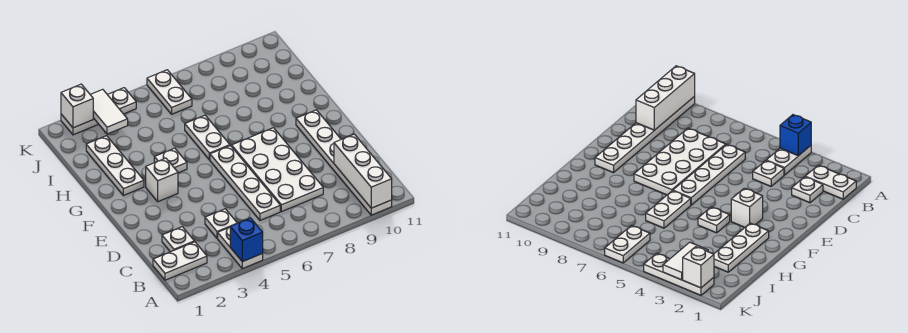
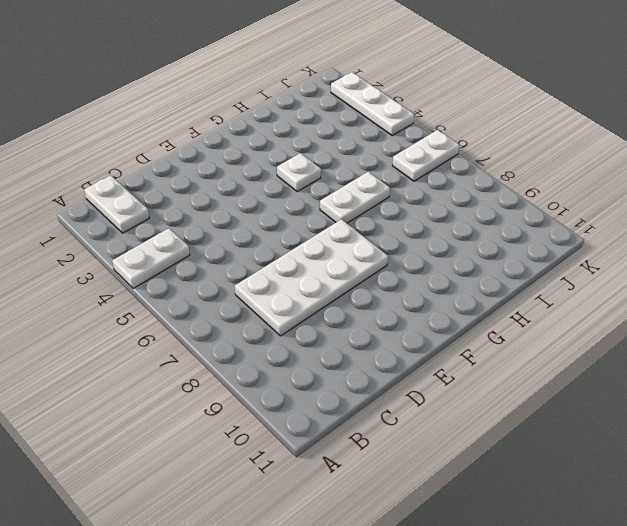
none -> white 1x6 plate [296,110,392,215]
none -> white 1x1 plate [162,227,194,252]
none -> white 1x1 plate [205,209,237,238]

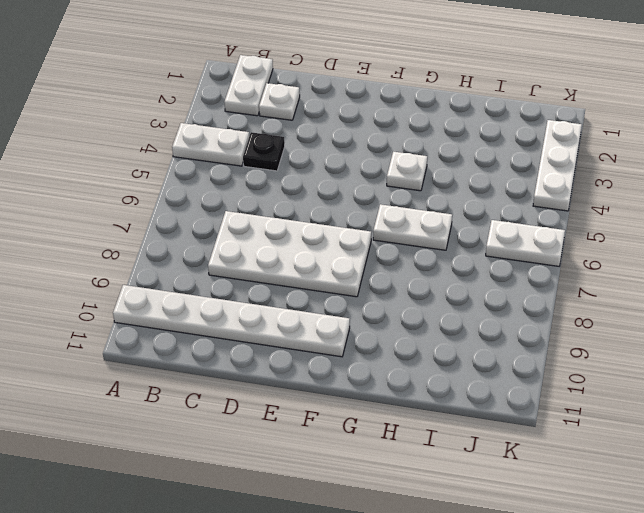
black 1x1 plate [243,132,285,171] -> white 1x1 plate [205,209,237,238]
none -> white 1x4 plate [210,146,280,220]
none -> white 1x1 brick [146,158,178,202]
none -> white 1x3 plate [86,136,144,196]

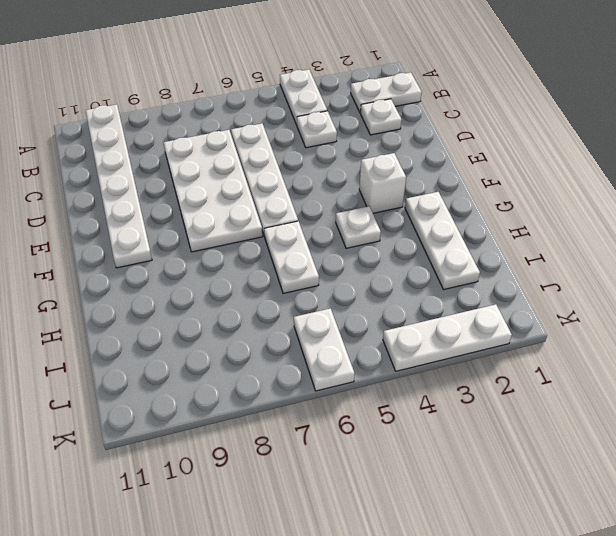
none -> blue 1x1 brick [230,218,263,262]
none -> white 1x3 brick [334,134,392,208]
none -> white 1x2 tile [90,89,128,134]

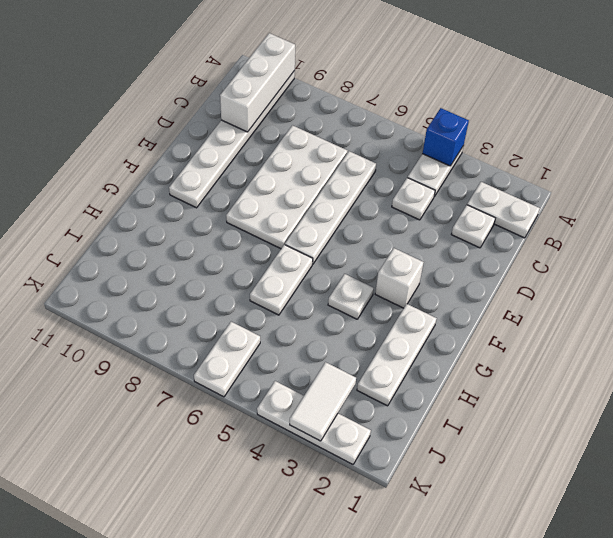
none -> white 1x1 brick [61,84,93,128]

